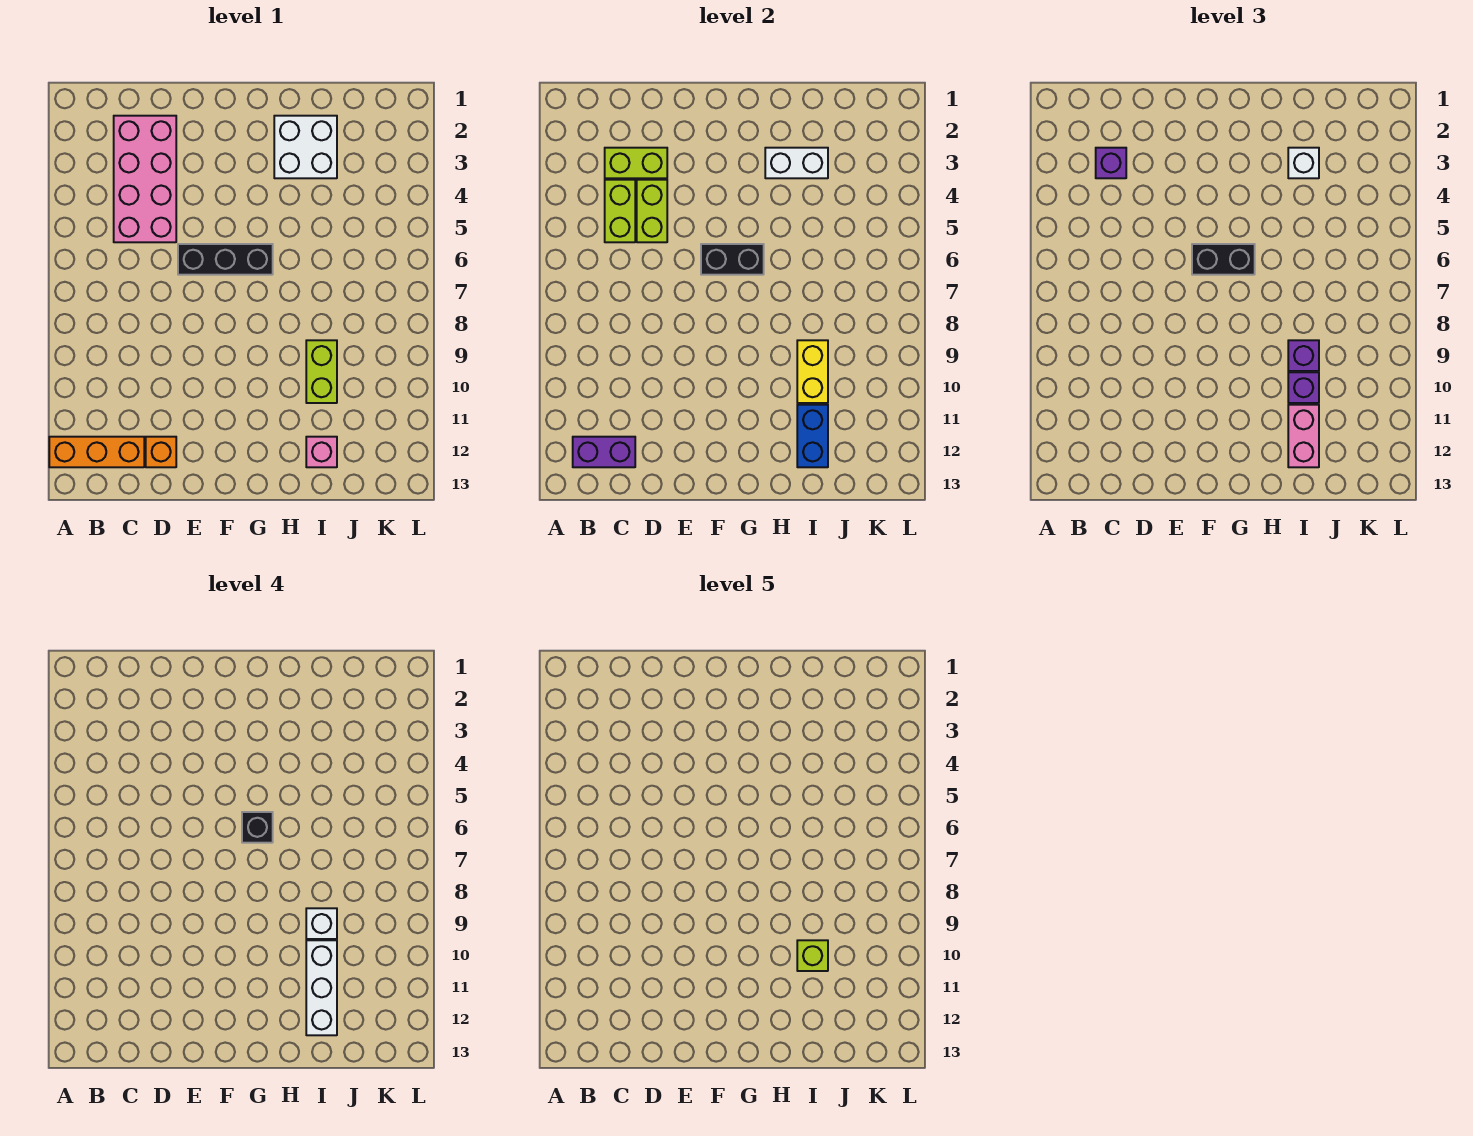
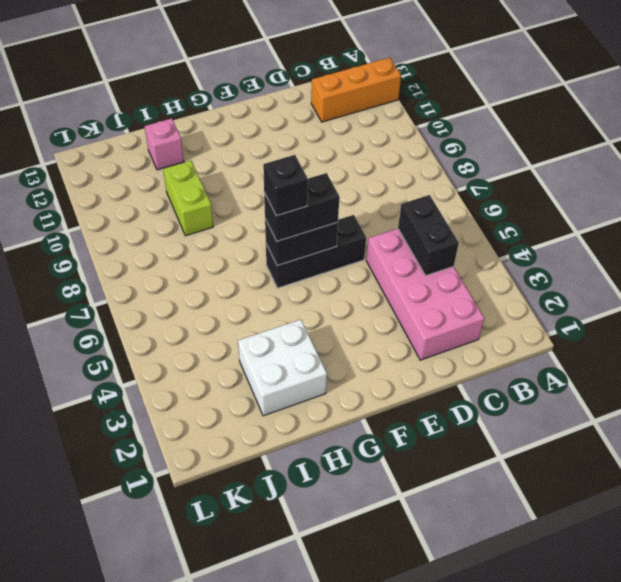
black 1x2 brick [398,195,459,276] -> lime 1x2 brick [605,180,635,242]
none -> orange 1x1 brick [146,437,176,467]
none -> purple 1x2 brick [573,437,635,467]
none -> lime 1x2 brick [605,148,667,178]

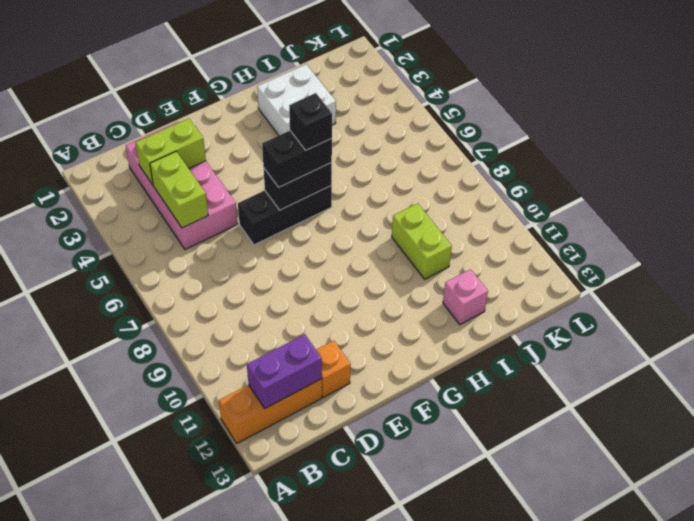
none -> lime 1x2 brick [637,180,667,242]
none -> white 1x2 brick [765,148,828,178]
none -> yellow 1x2 brick [797,340,828,403]

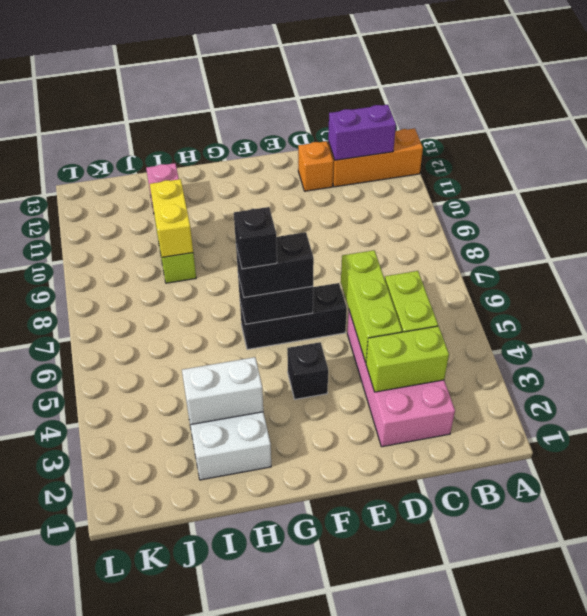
lime 1x3 brick [341,250,402,362] -> lime 1x2 brick [637,180,667,242]
black 1x1 brick [287,342,328,399] -> none
none -> blue 1x2 brick [797,405,828,467]
none -> purple 1x1 brick [1096,148,1126,178]
none -> white 1x1 brick [1288,148,1319,178]

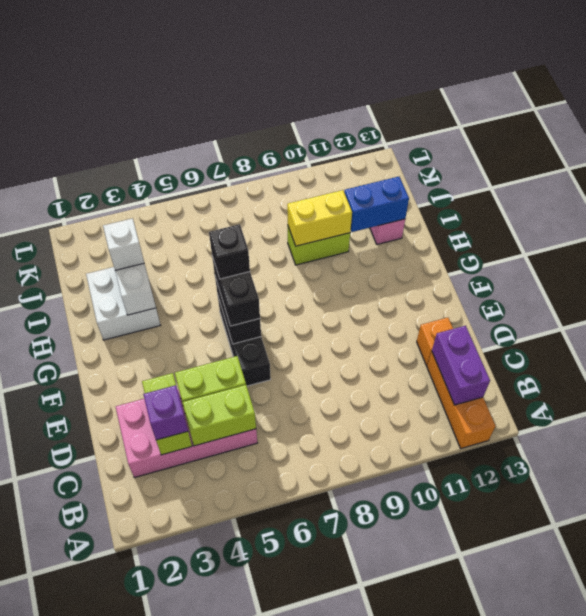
none -> purple 1x1 brick [1288,340,1319,371]
none -> purple 1x1 brick [1288,372,1319,403]
none -> pink 1x2 brick [1288,405,1319,467]

